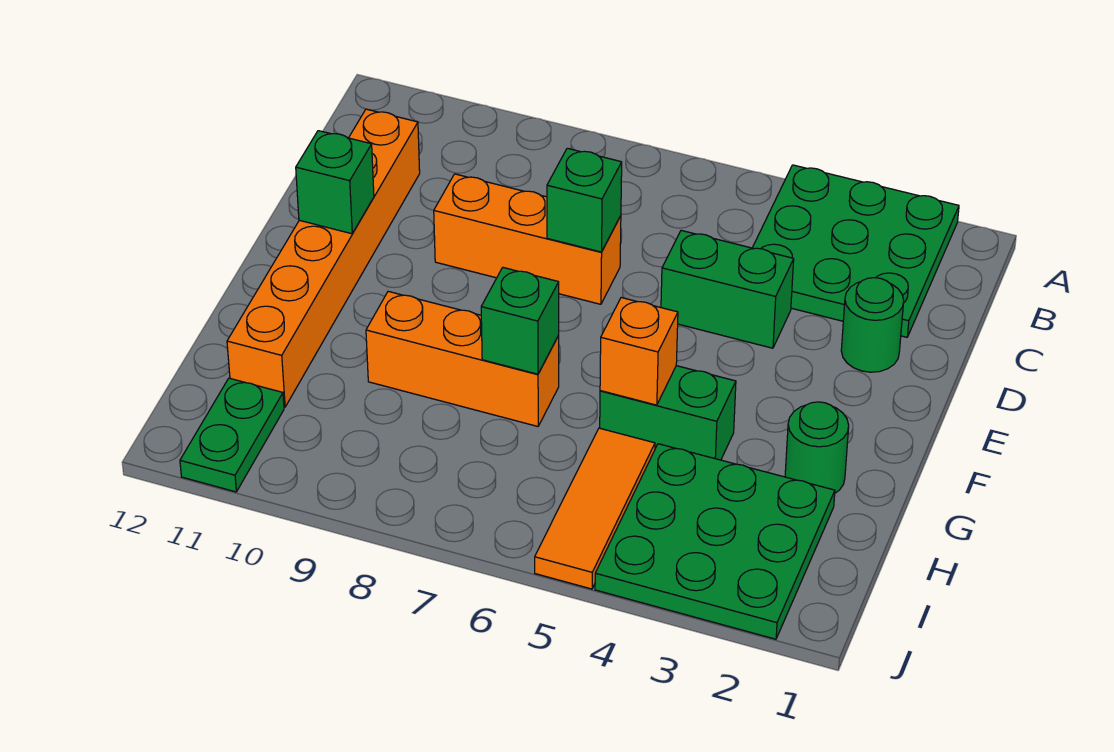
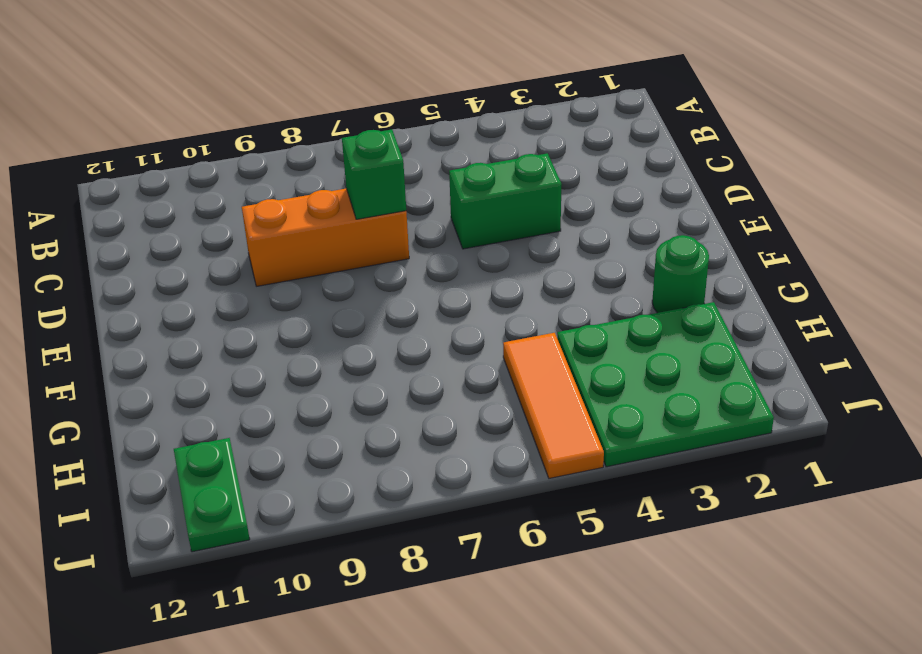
none -> green 3x3 plate [753,165,959,337]
none -> orange 1x6 brick [227,109,420,407]
none -> green 1x1 round brick [841,278,904,372]

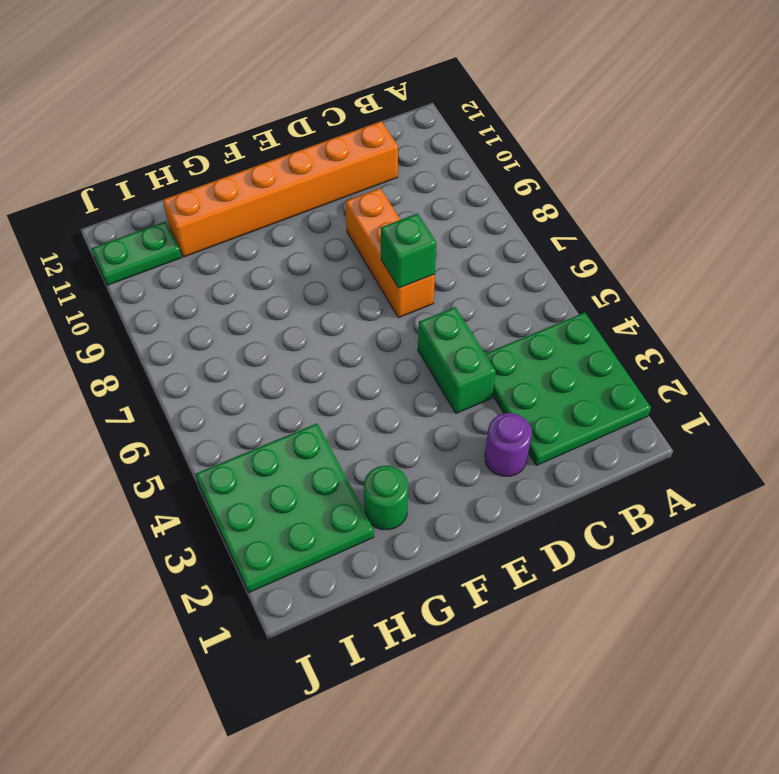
purple 1x1 round brick [485,413,532,476] -> green 1x1 round brick [841,278,904,372]
none -> green 1x2 brick [600,366,736,460]
none -> orange 1x3 brick [366,291,559,426]
none -> orange 1x3 tile [535,428,655,589]

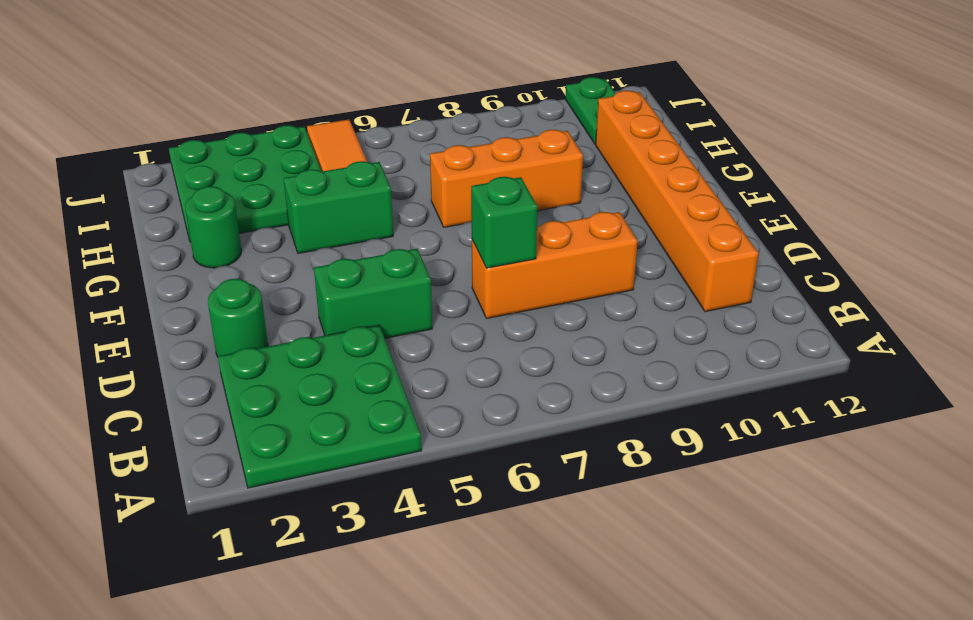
none -> green 1x1 brick [296,131,374,234]
none -> orange 1x1 brick [600,298,678,405]
none -> green 1x1 brick [481,268,559,374]

